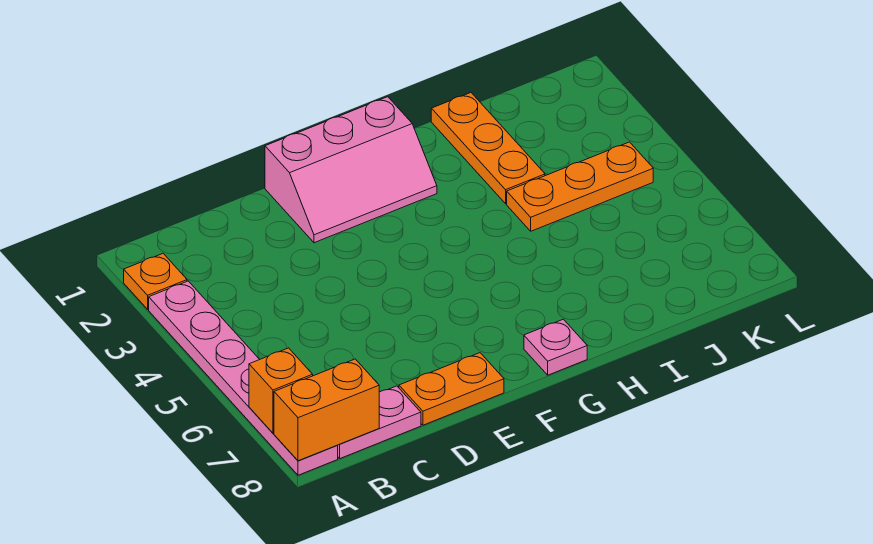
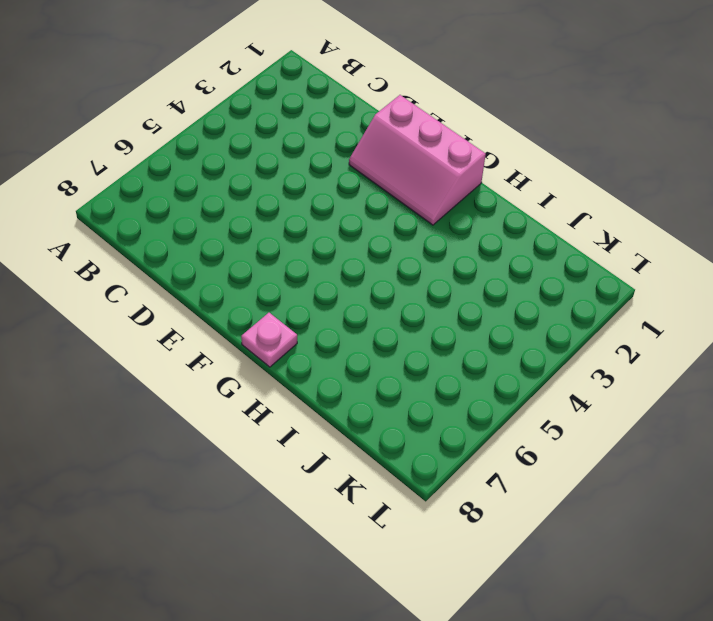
none -> orange 1x1 plate [124,254,187,309]
none -> pink 1x6 plate [149,281,338,475]

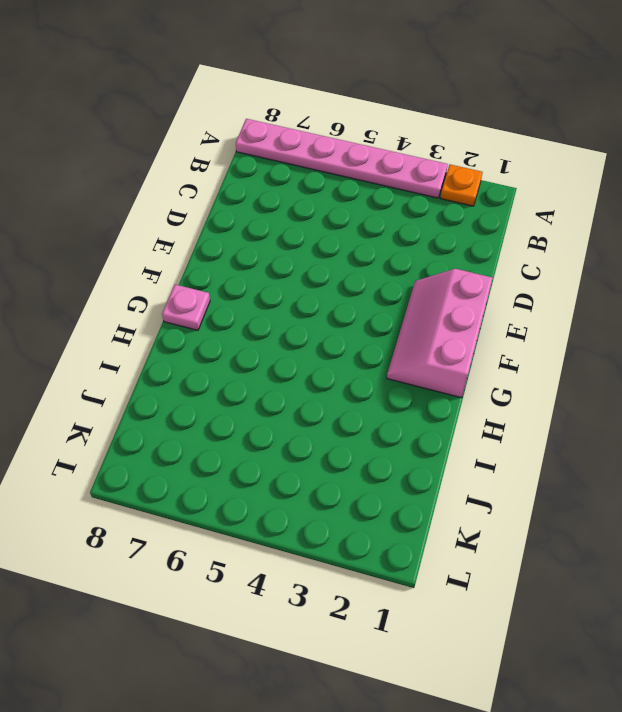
none -> pink 1x2 plate [337,386,421,458]
none -> orange 1x2 plate [399,353,504,425]

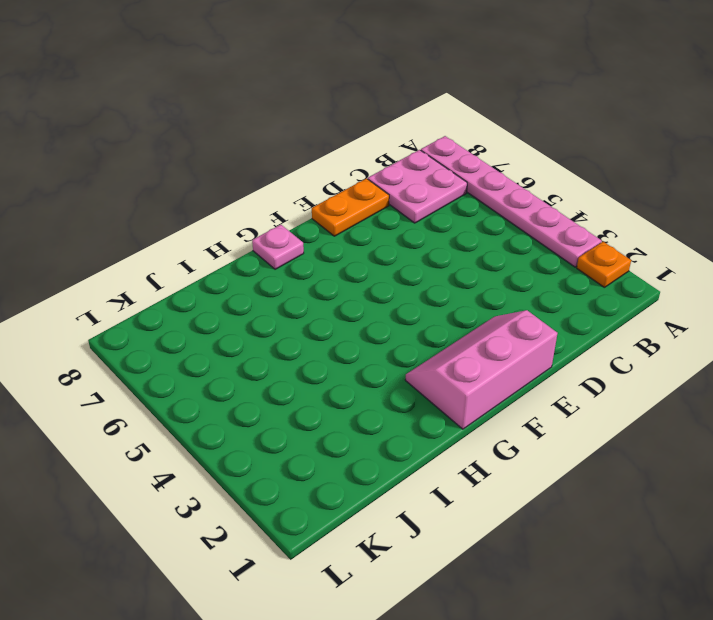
pink 2x2 plate [368,150,467,223] -> pink 1x2 plate [337,386,421,458]
none -> orange 1x3 plate [431,93,545,204]
none -> orange 1x3 plate [507,142,653,231]

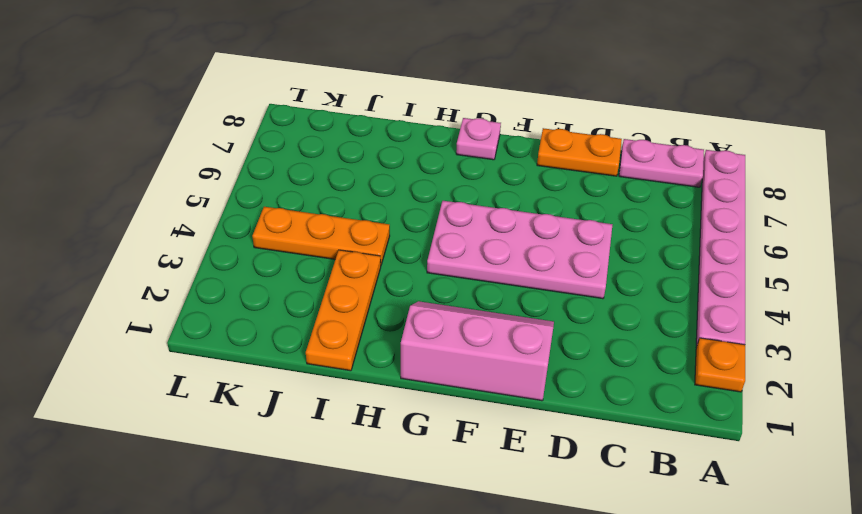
pink 2x4 plate [427,201,613,299] -> none
none -> orange 1x1 brick [249,348,313,433]
none -> orange 1x2 brick [274,359,379,461]

